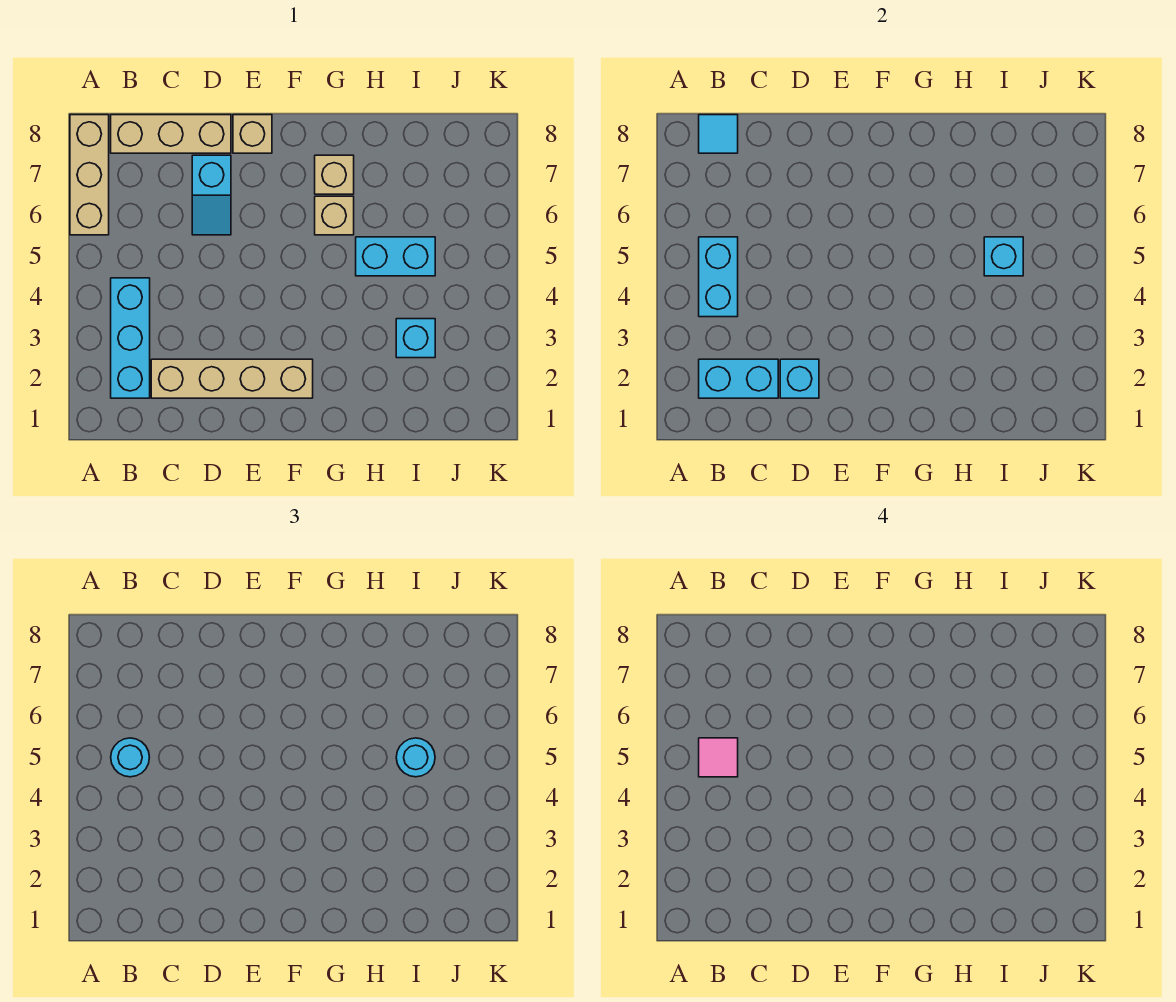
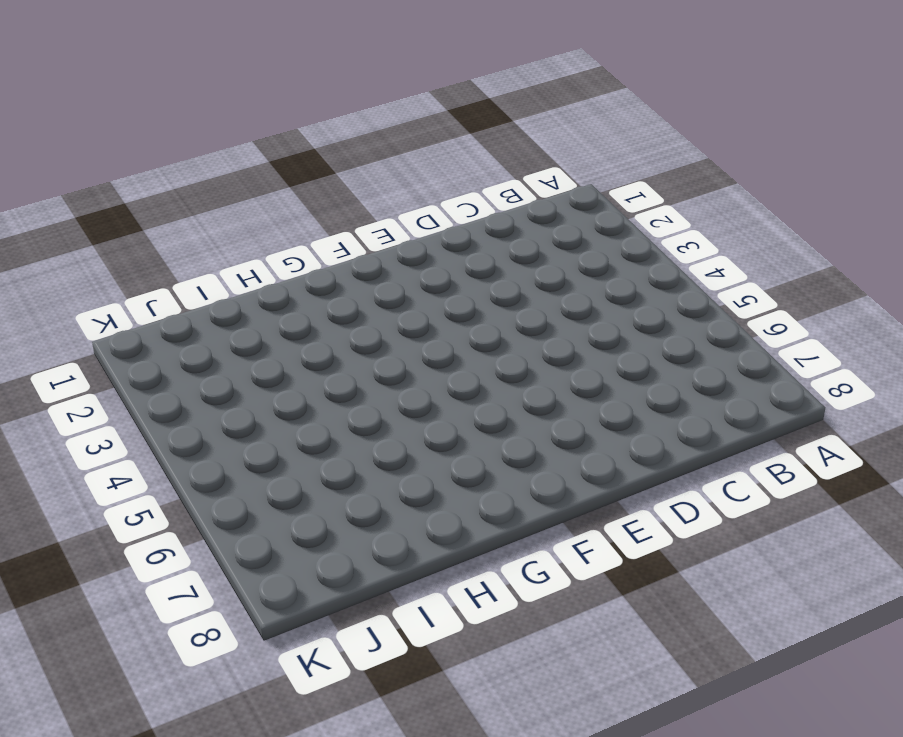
none -> tan 1x3 brick [70,115,109,235]
none -> cyan 1x3 brick [111,278,150,398]
none -> tan 1x3 brick [111,115,231,153]

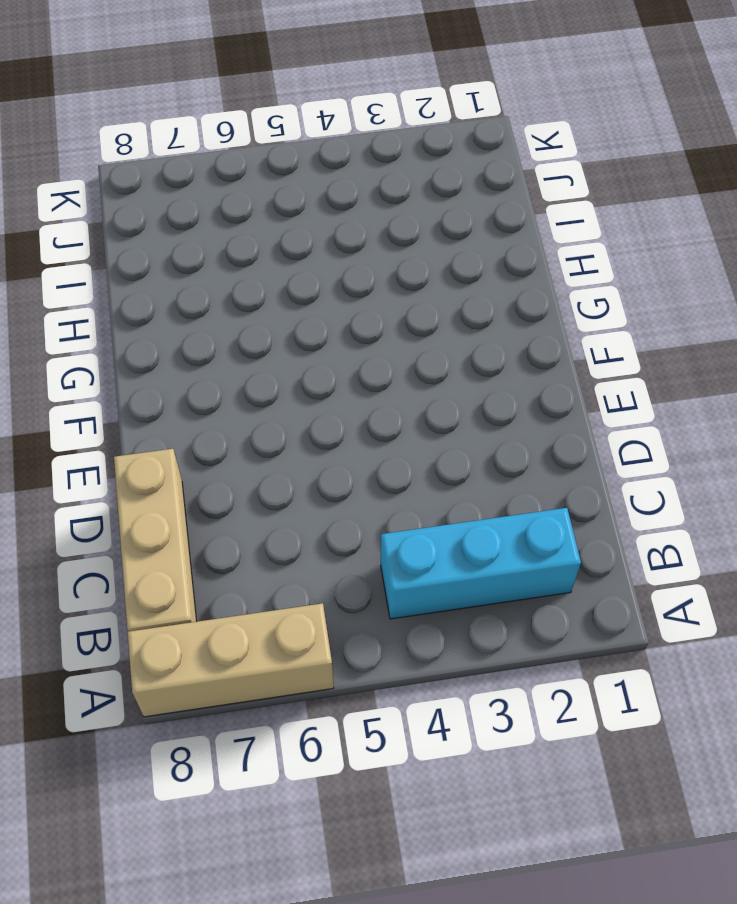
none -> tan 1x4 brick [151,359,313,398]
none -> cyan 1x2 slope [192,155,231,235]
none -> tan 1x1 brick [233,115,272,153]

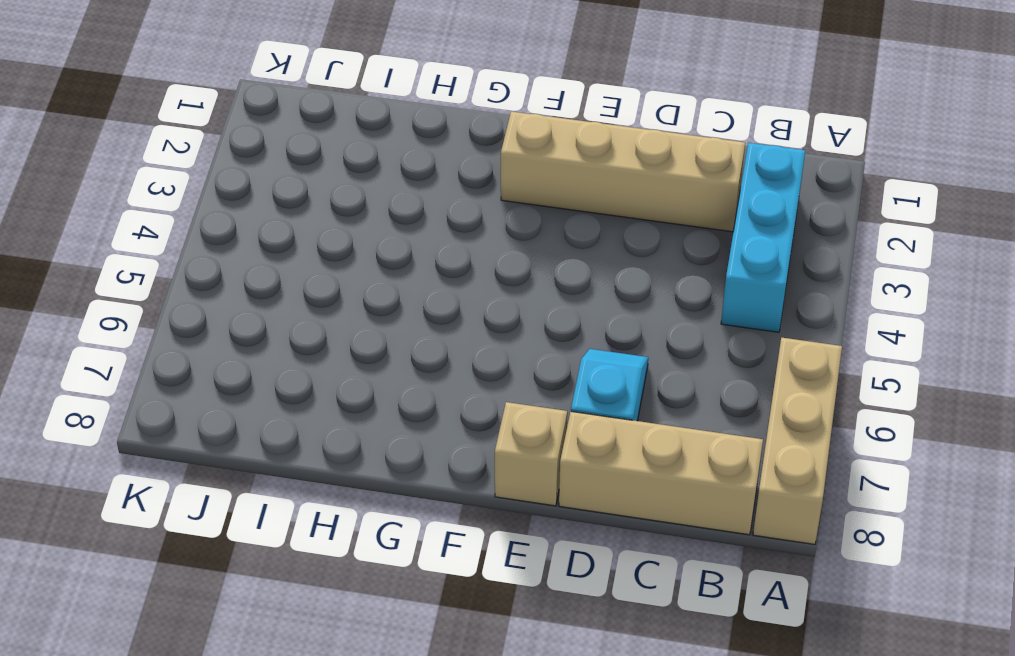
none -> tan 1x1 brick [315,196,354,235]
none -> tan 1x1 brick [315,155,354,194]
none -> cyan 1x2 brick [356,237,435,276]

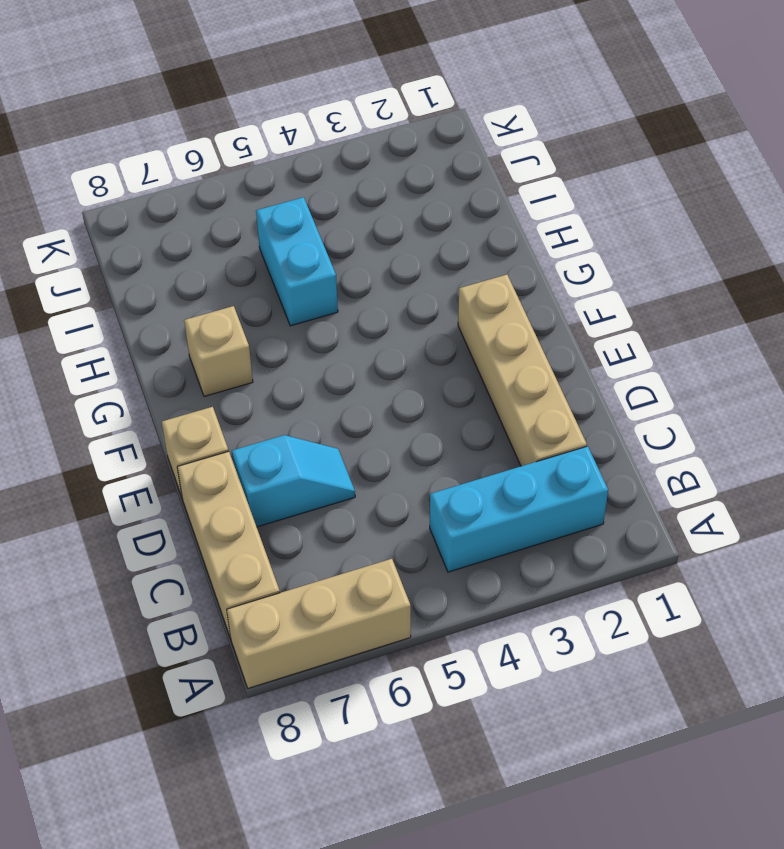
none -> tan 1x1 brick [315,196,354,235]
none -> cyan 1x1 brick [396,319,435,358]
none -> cyan 1x2 brick [699,359,778,398]

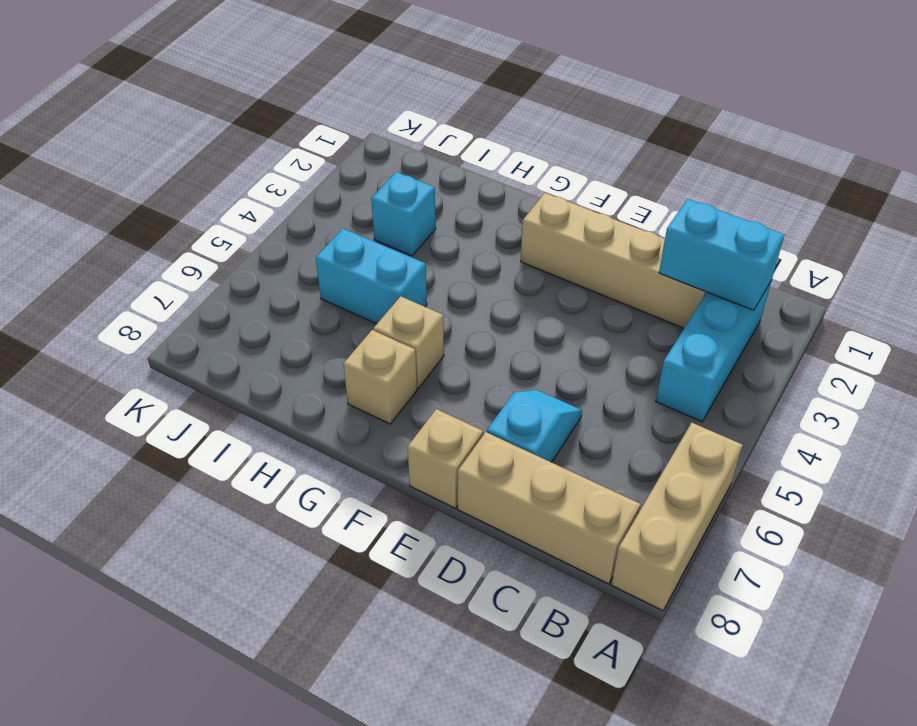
none -> cyan 1x2 brick [699,237,738,317]
none -> cyan 1x1 tile [699,115,738,153]
none -> cyan 1x1 brick [780,359,819,398]

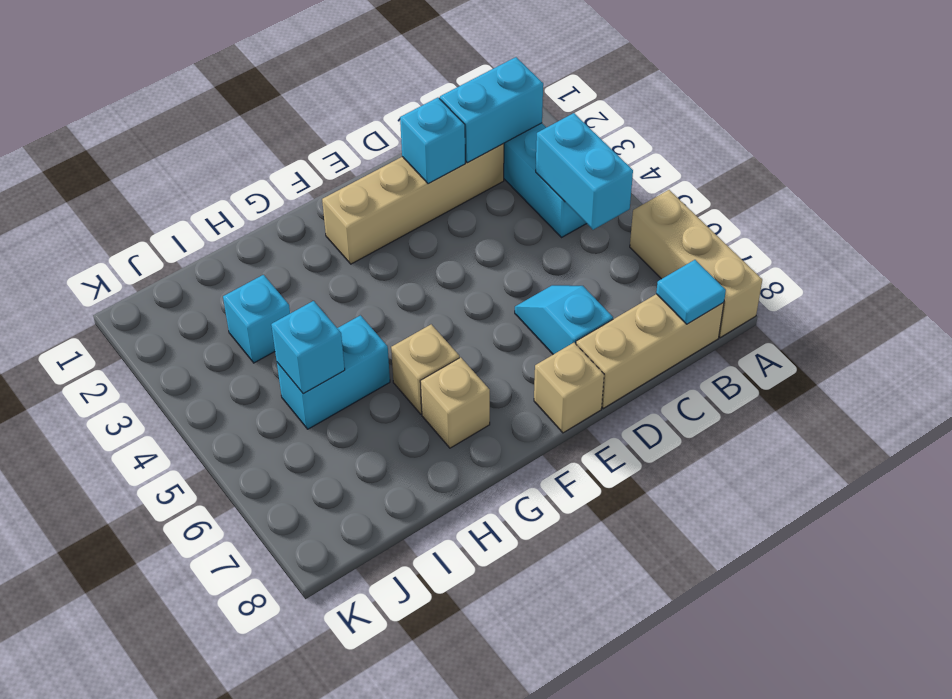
none -> cyan 1x1 round brick [111,738,149,777]
none -> cyan 1x1 round brick [396,738,435,777]
none -> pink 1x1 tile [699,738,738,777]

